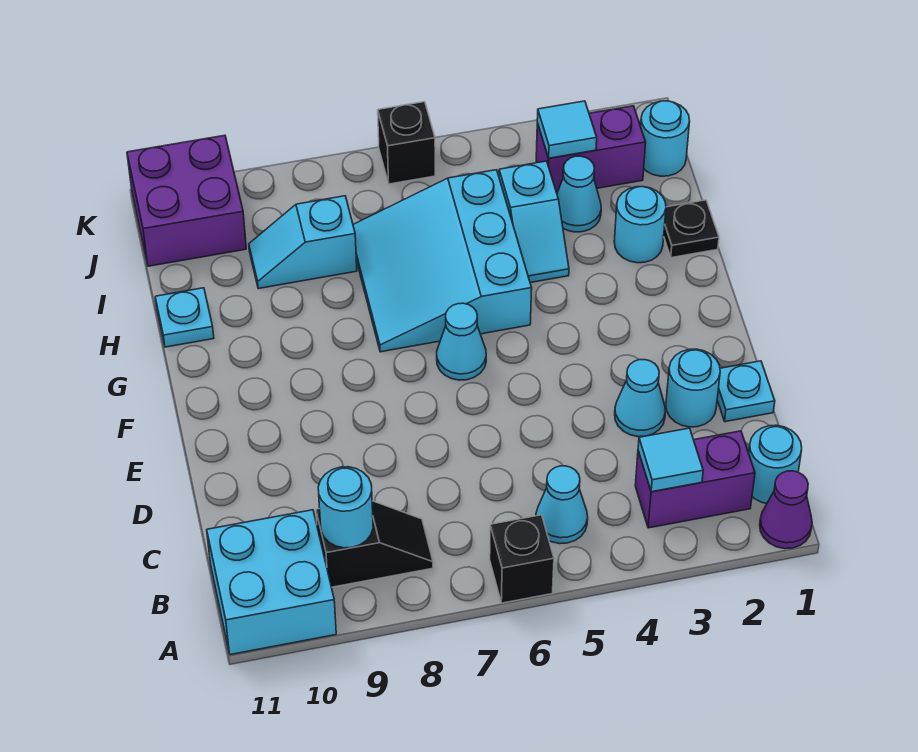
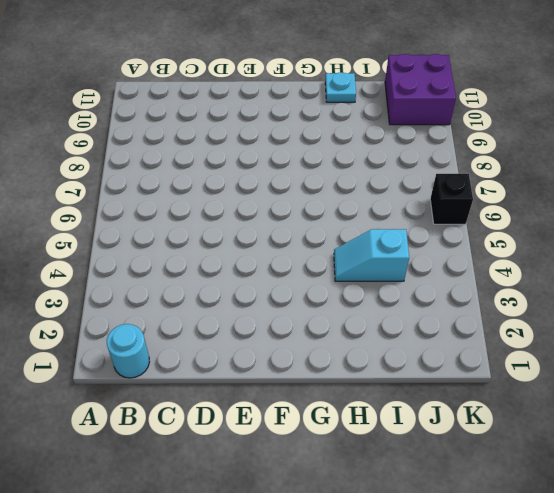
none -> purple 1x1 cone [760,471,812,549]
none -> black 1x1 brick [490,515,554,603]
none -> cyan 2x2 brick [207,510,336,655]

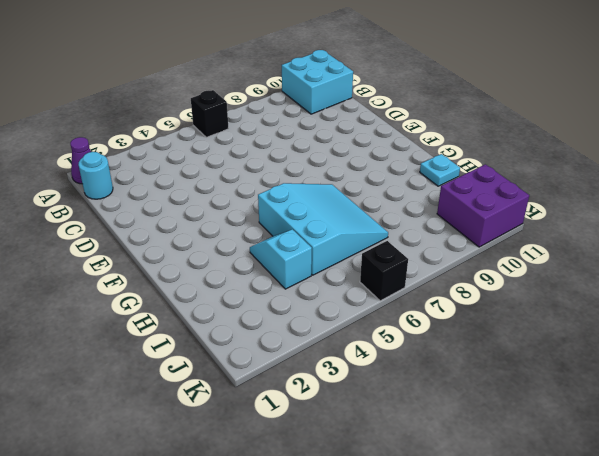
none -> purple 1x2 brick [635,431,755,528]
none -> cyan 1x1 cone [536,466,588,544]
none -> black 1x2 slope [316,501,433,587]

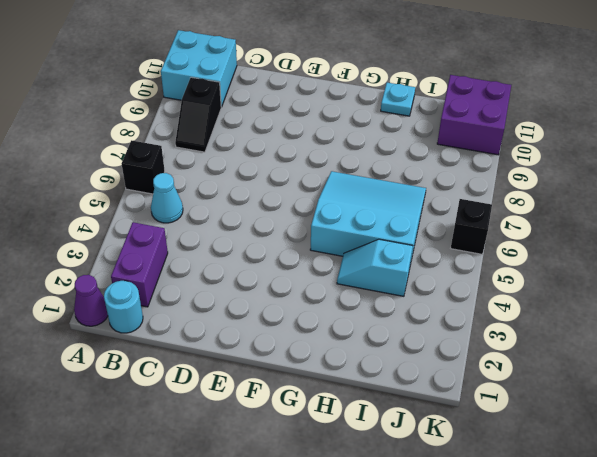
none -> cyan 1x1 plate [717,361,775,422]
none -> cyan 1x1 round brick [666,349,720,427]
none -> cyan 1x1 cone [615,360,666,437]

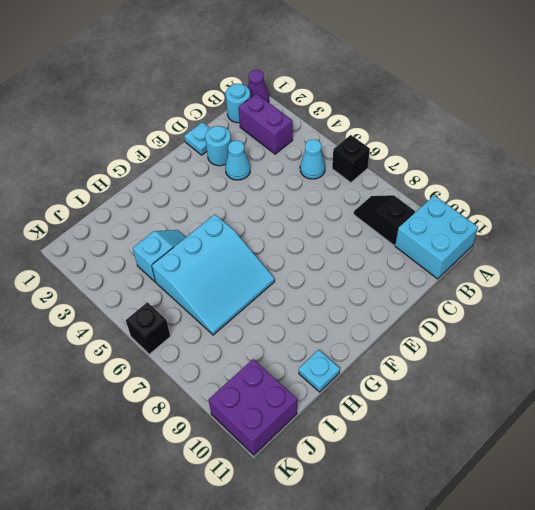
none -> cyan 1x1 cone [437,303,486,380]
none -> black 1x1 plate [664,200,719,258]
none -> cyan 1x1 round brick [614,187,666,263]

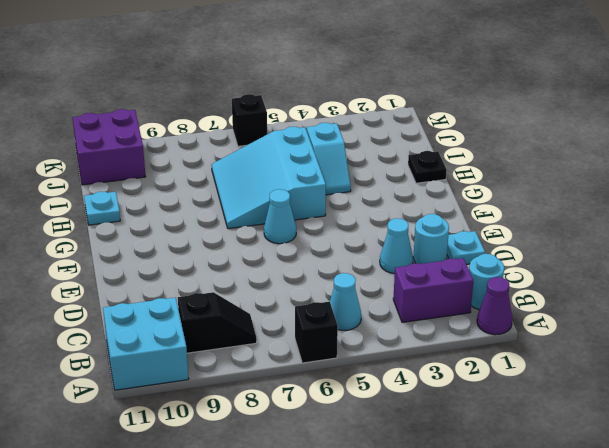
none -> cyan 1x1 round brick [614,187,666,263]
none -> cyan 1x1 cone [557,156,601,232]
none -> cyan 1x2 slope [249,196,357,289]

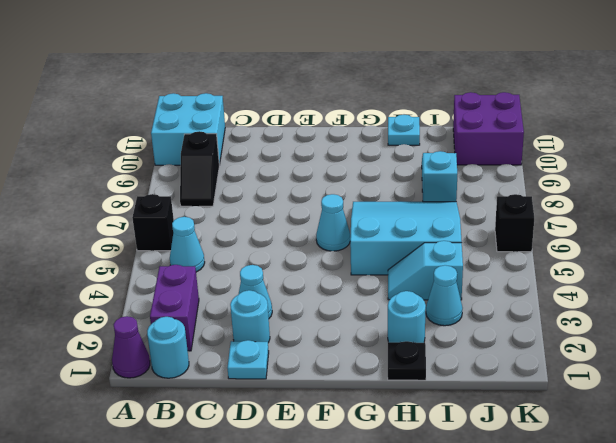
none -> cyan 1x1 round brick [641,101,690,176]
none -> purple 1x2 brick [536,106,646,193]
none -> cyan 1x1 tile [638,428,703,492]

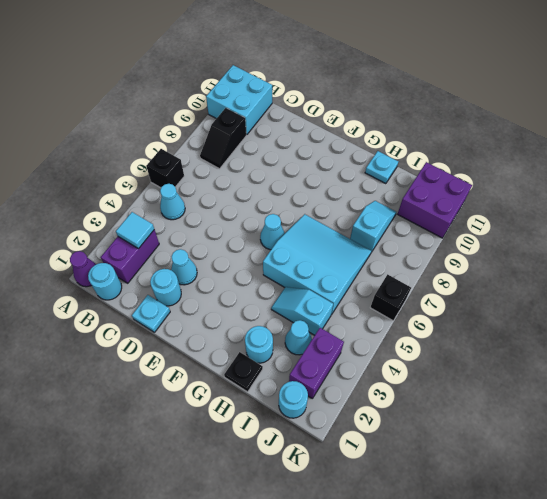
none -> cyan 1x1 round brick [318,467,373,548]
none -> cyan 1x1 tile [537,101,597,158]

